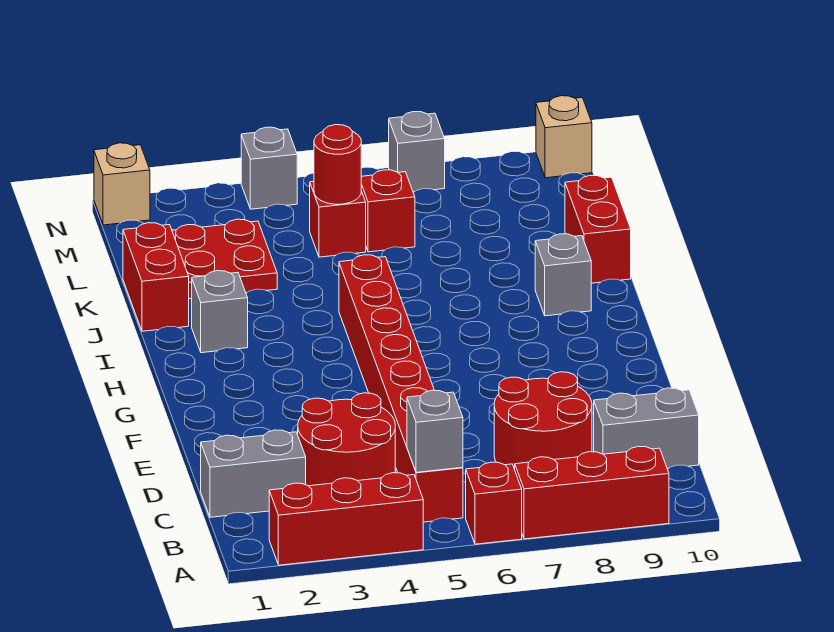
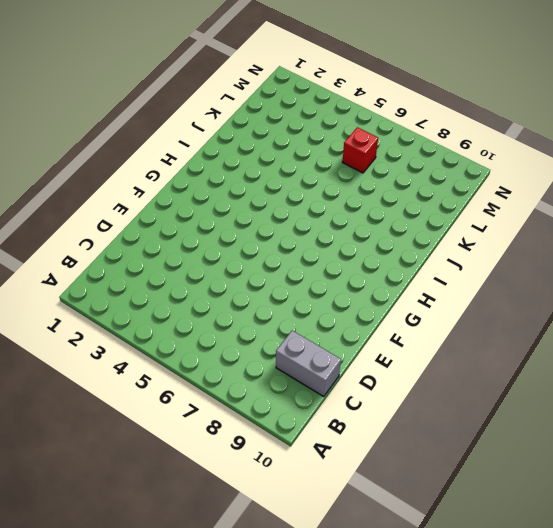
none -> red 1x3 brick [269,473,423,565]
none -> red 1x1 brick [466,462,522,544]
none -> red 1x3 brick [515,446,669,539]

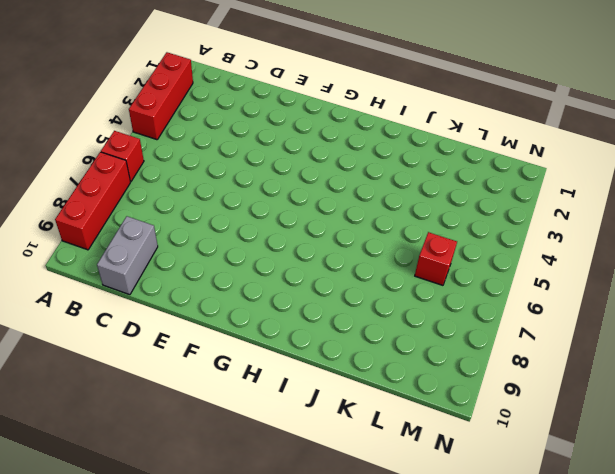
none -> red 1x8 brick [339,255,463,522]
none -> grey 1x2 brick [201,430,306,517]
none -> red 2x2 round brick [298,393,395,486]

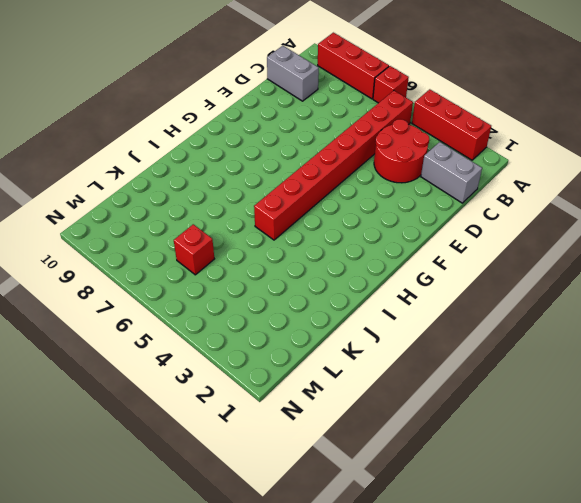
none -> red 2x2 round brick [494,372,592,469]
none -> grey 1x1 brick [192,271,248,353]
none -> grey 1x1 brick [535,234,591,316]

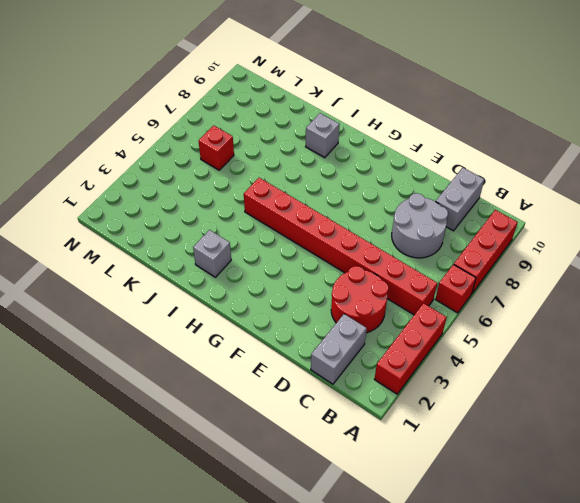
grey 2x2 round brick [392,193,448,258] -> red 2x2 round brick [494,372,592,469]
none -> red 1x2 brick [123,223,189,331]
none -> red 1x2 brick [565,175,631,283]
none -> red 2x2 plate [172,219,277,299]

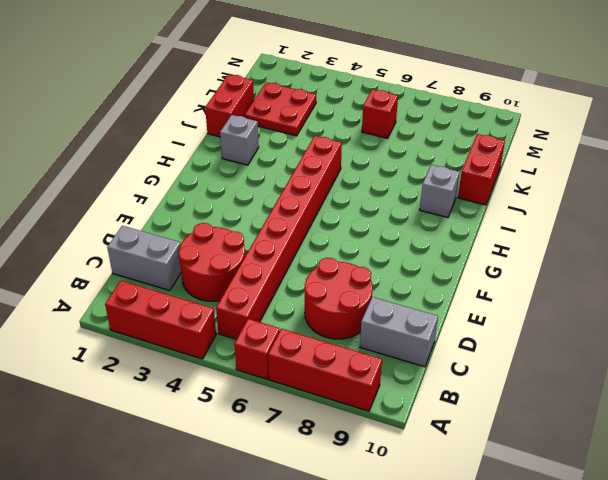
none -> red 1x1 brick [310,182,366,257]
none -> tan 1x1 brick [94,143,150,225]
none -> grey 1x1 brick [241,127,297,209]

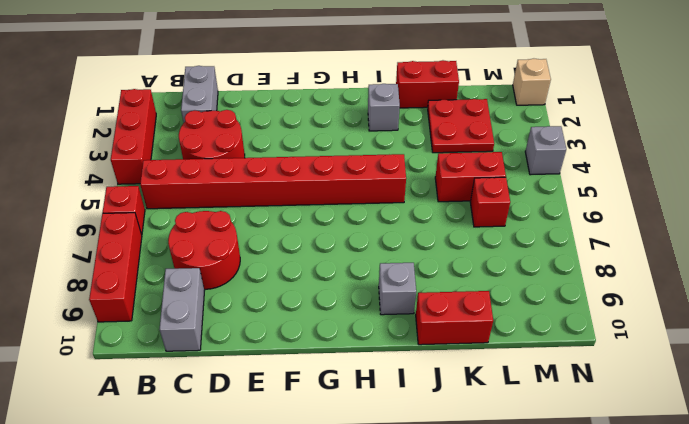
red 1x2 brick [435,152,506,202] -> red 1x1 brick [310,182,366,257]
none -> grey 1x1 brick [389,112,445,192]
none -> tan 1x1 brick [536,96,592,178]
none -> grey 1x1 brick [407,390,463,472]

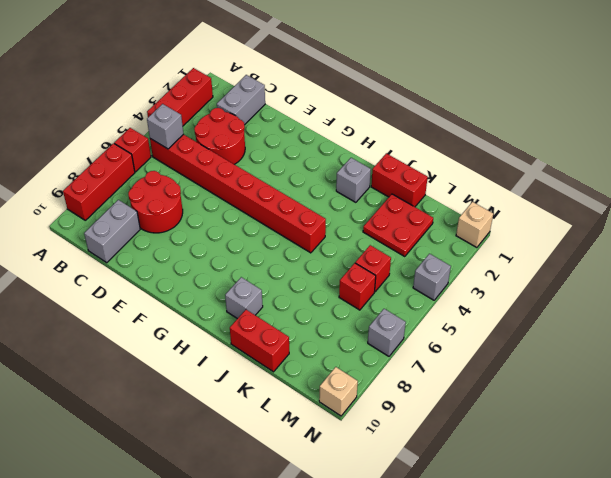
none -> red 1x1 round brick [314,125,361,204]

